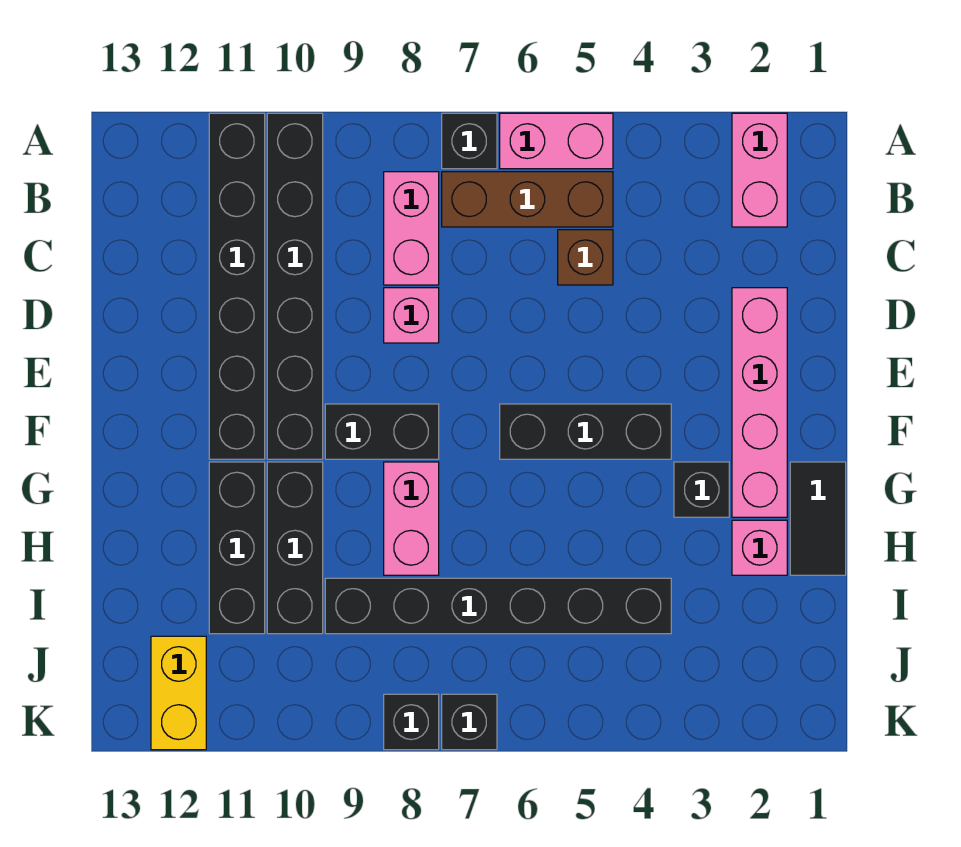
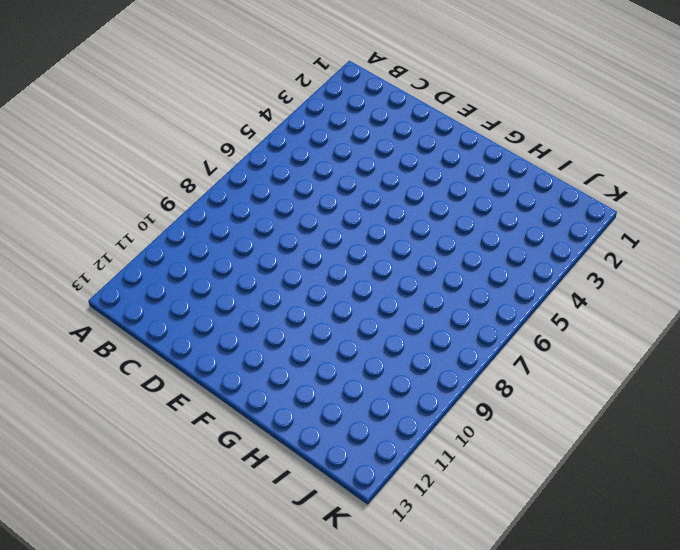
none -> pink 1x2 brick [732,113,787,227]
none -> pink 1x2 brick [500,113,613,169]
none -> black 1x1 brick [442,113,497,169]

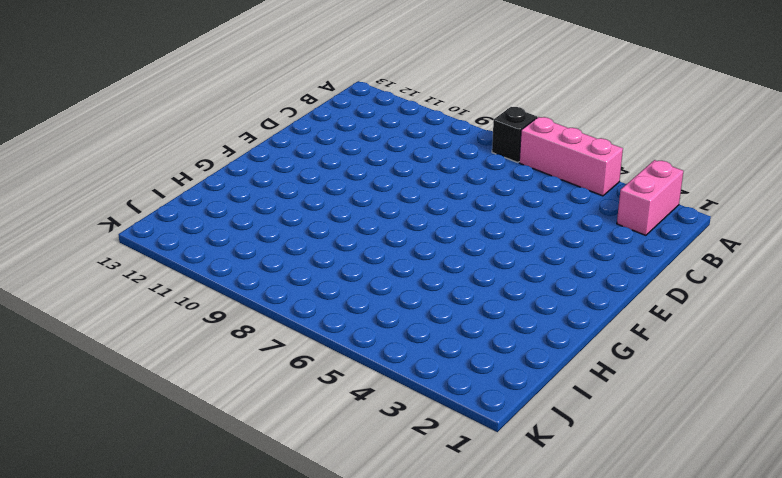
pink 1x3 brick [519,117,623,196] -> pink 1x2 brick [500,113,613,169]
none -> black 1x6 brick [267,113,323,459]
none -> black 1x6 brick [209,113,265,459]
none -> brown 1x3 brick [442,172,613,227]

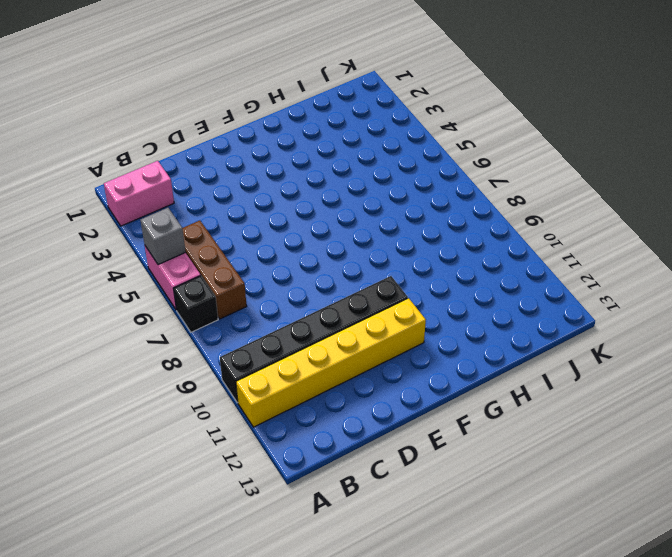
grey 1x1 brick [141,208,186,265] -> none
yellow 1x6 brick [236,298,426,427] -> black 1x6 brick [209,113,265,459]
none -> pink 1x2 brick [384,172,439,285]
none -> brown 1x1 brick [558,230,613,285]
none -> pink 1x4 brick [732,288,787,517]

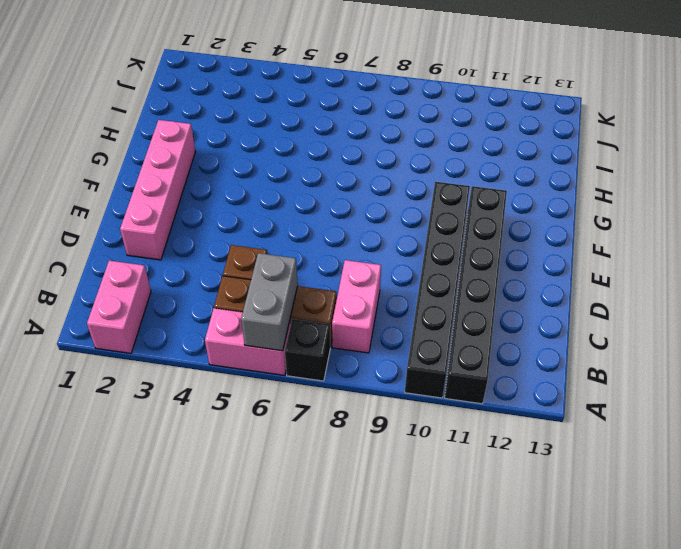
grey 1x2 brick [241,253,298,351] -> none
none -> pink 1x1 brick [384,288,439,343]
none -> black 1x3 brick [500,404,671,459]
none -> black 1x2 brick [325,404,439,459]

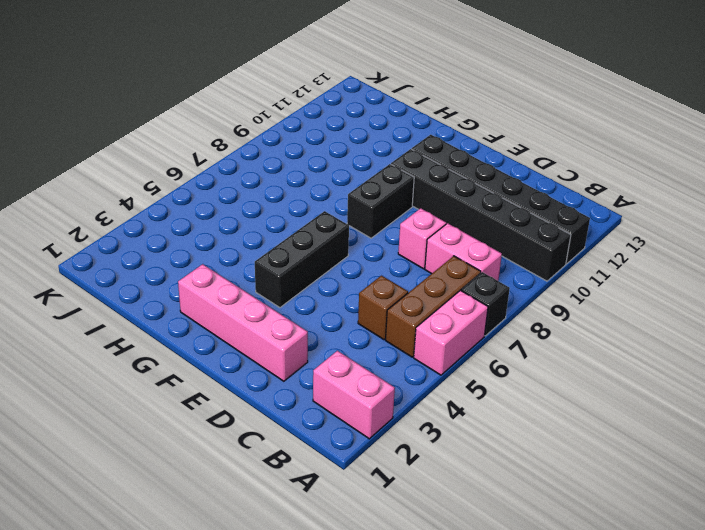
none -> black 1x2 tile [790,462,846,575]
none -> black 1x1 brick [674,462,729,517]
none -> pink 1x2 brick [384,462,439,575]

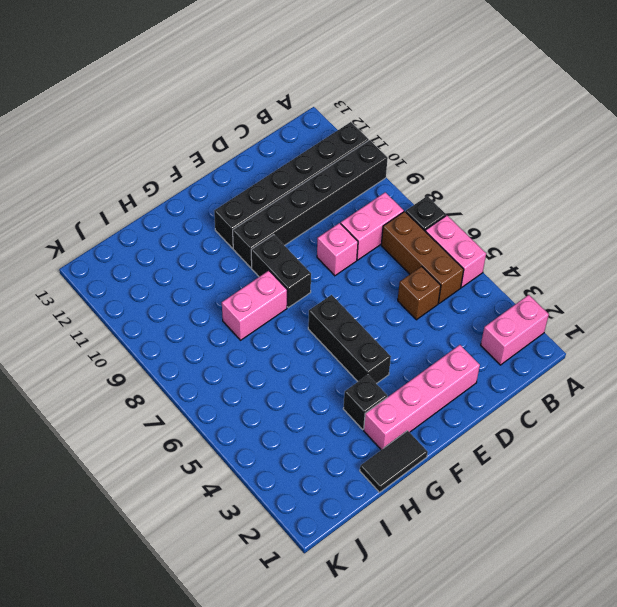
none -> black 1x3 brick [267,462,323,634]
none -> black 1x3 brick [209,462,265,634]
none -> pink 1x1 brick [732,520,787,575]

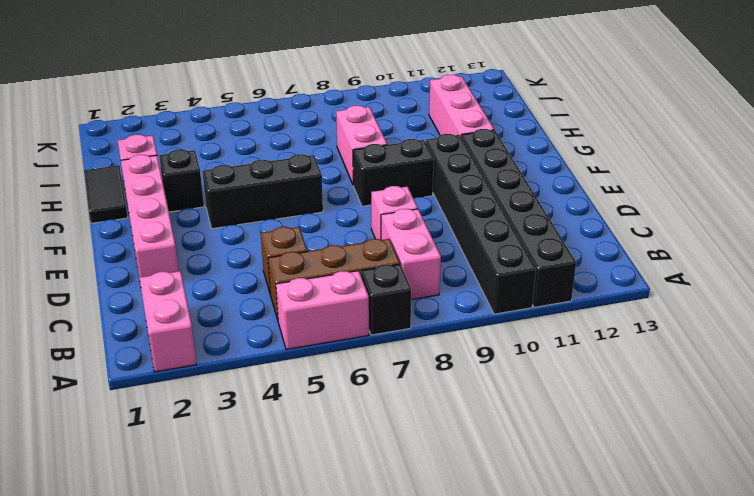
pink 1x3 brick [429,75,494,136] -> black 1x3 brick [209,462,265,634]
none -> black 1x3 brick [267,462,323,634]
none -> black 1x6 brick [325,578,671,634]
none -> yellow 1x2 brick [151,636,206,750]

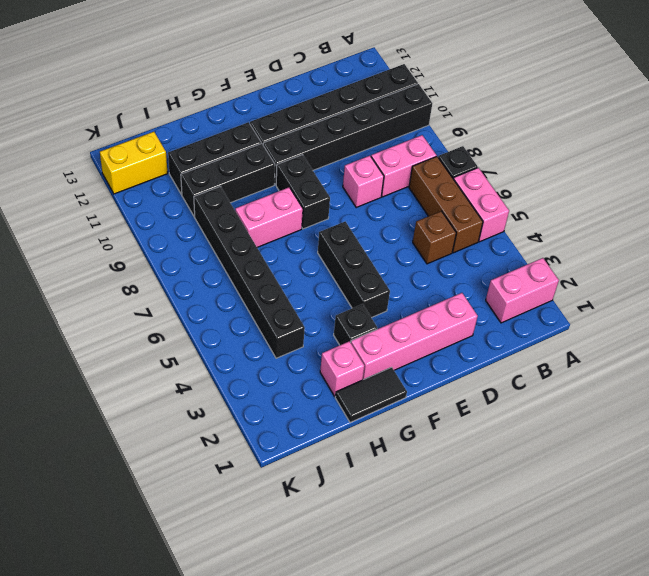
none -> black 1x1 brick [442,694,497,750]
none -> black 1x1 brick [384,694,439,750]

